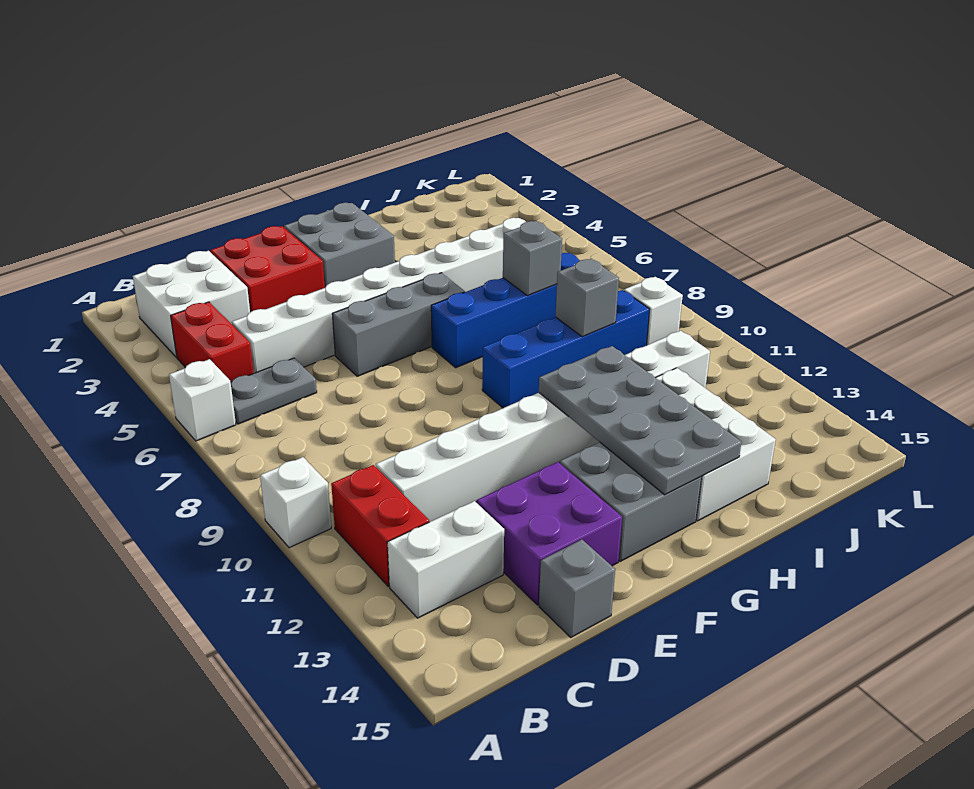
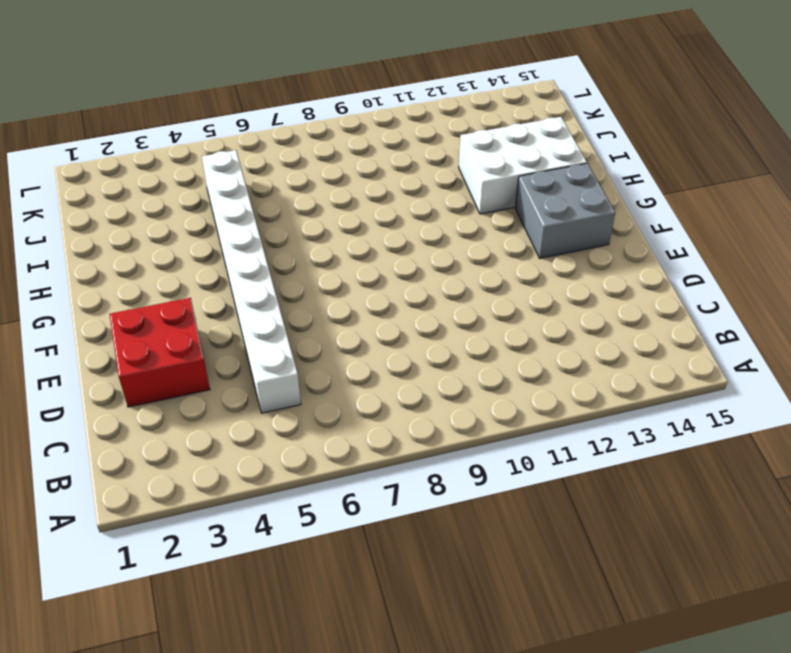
none -> white 1x1 brick [169,359,236,441]
none -> white 1x1 brick [260,457,331,548]
none -> white 2x2 brick [133,251,250,357]

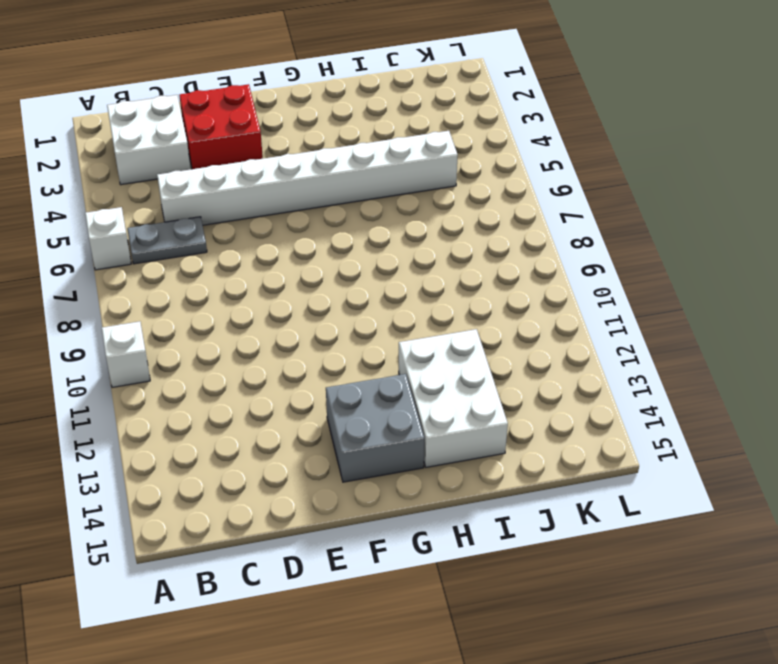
none -> red 1x2 brick [171,302,254,382]
none -> red 1x2 brick [331,465,429,586]
none -> white 1x2 brick [387,501,504,618]

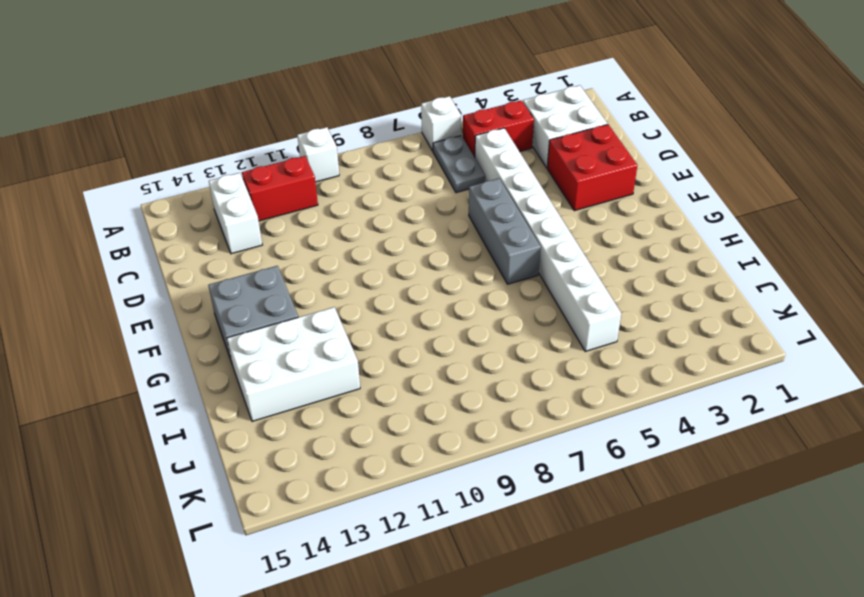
none -> white 1x8 brick [376,331,710,522]
none -> purple 2x2 brick [477,462,622,605]
none -> grey 1x1 brick [539,540,615,637]

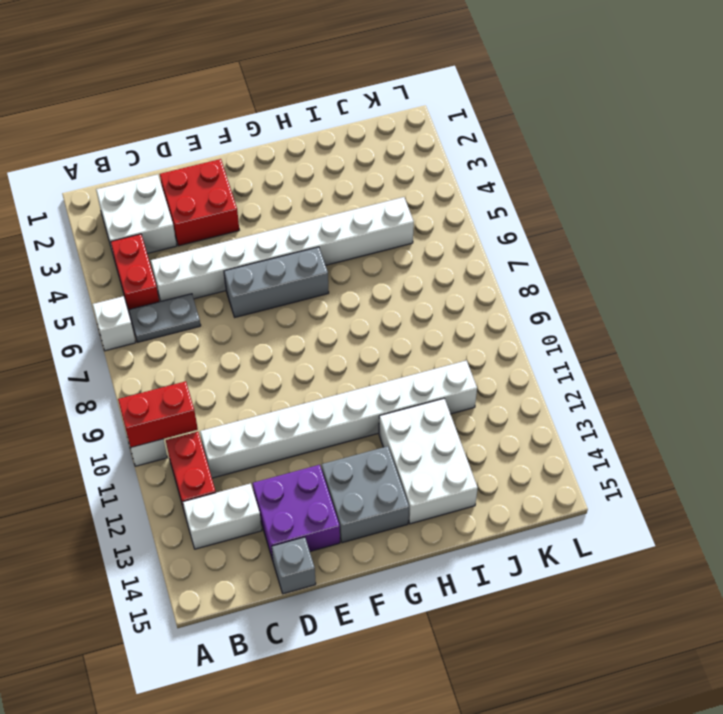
red 1x2 brick [118,381,198,448] -> none
none -> grey 2x2 brick [284,203,395,287]
none -> blue 1x4 brick [431,253,580,368]
none -> blue 1x4 brick [482,290,650,408]

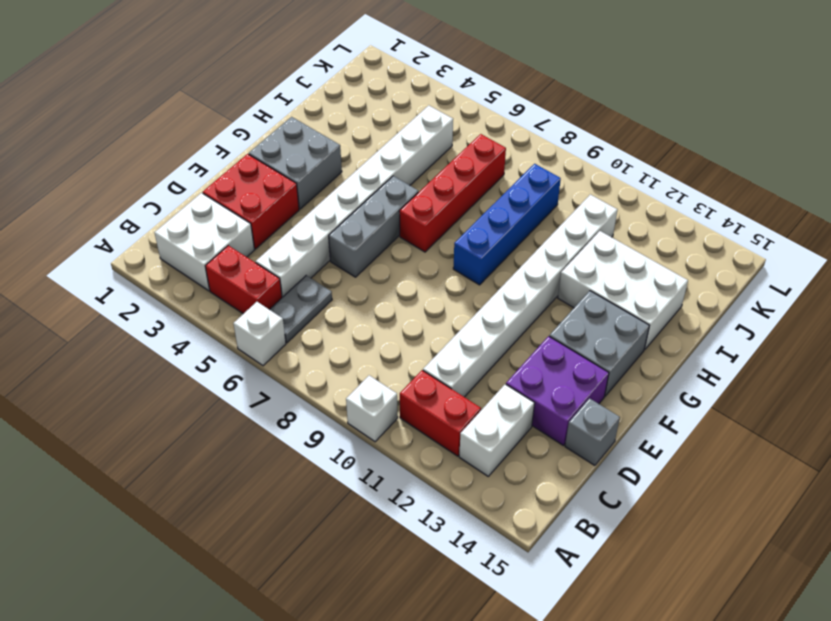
red 1x4 brick [399,134,506,252] -> blue 1x4 brick [431,253,580,368]
none -> white 1x1 brick [624,277,683,345]
none -> grey 2x4 plate [539,346,742,495]
none -> grey 1x1 brick [503,221,562,296]

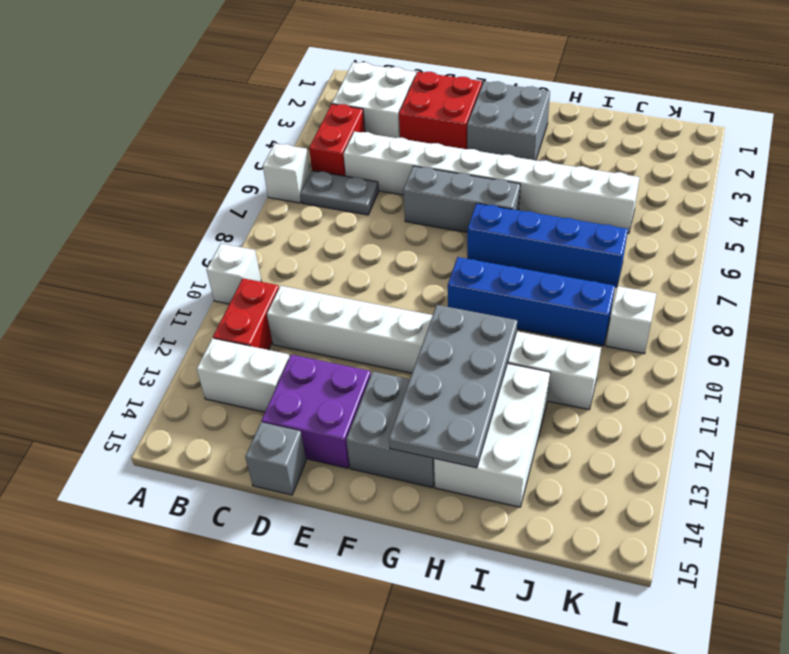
none -> grey 1x1 brick [503,221,562,296]
none -> grey 1x1 brick [556,259,619,337]

